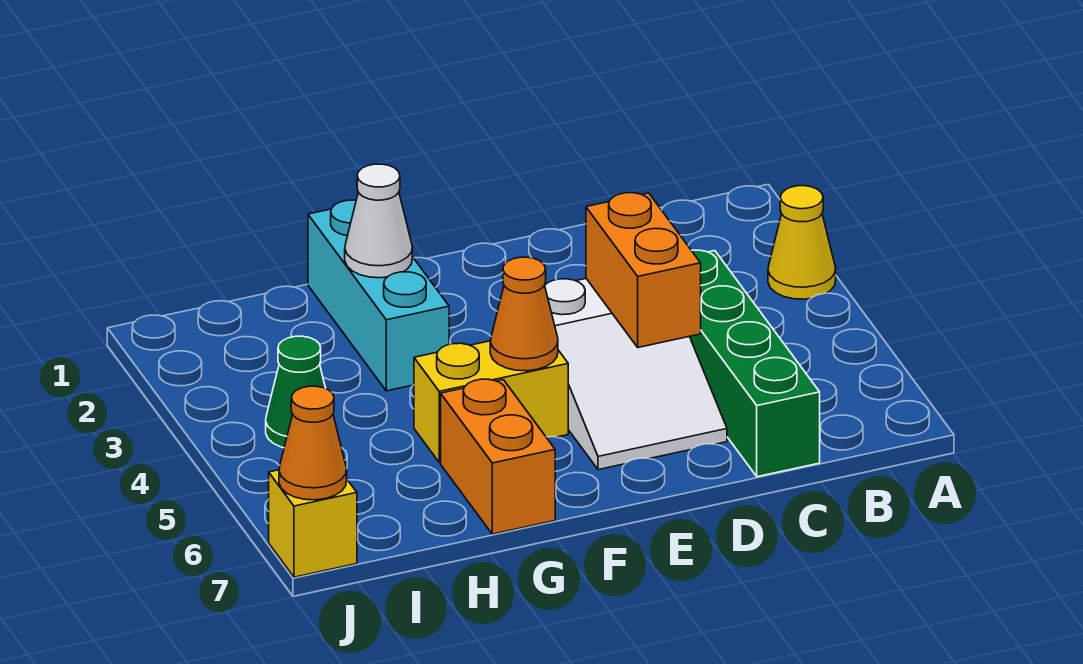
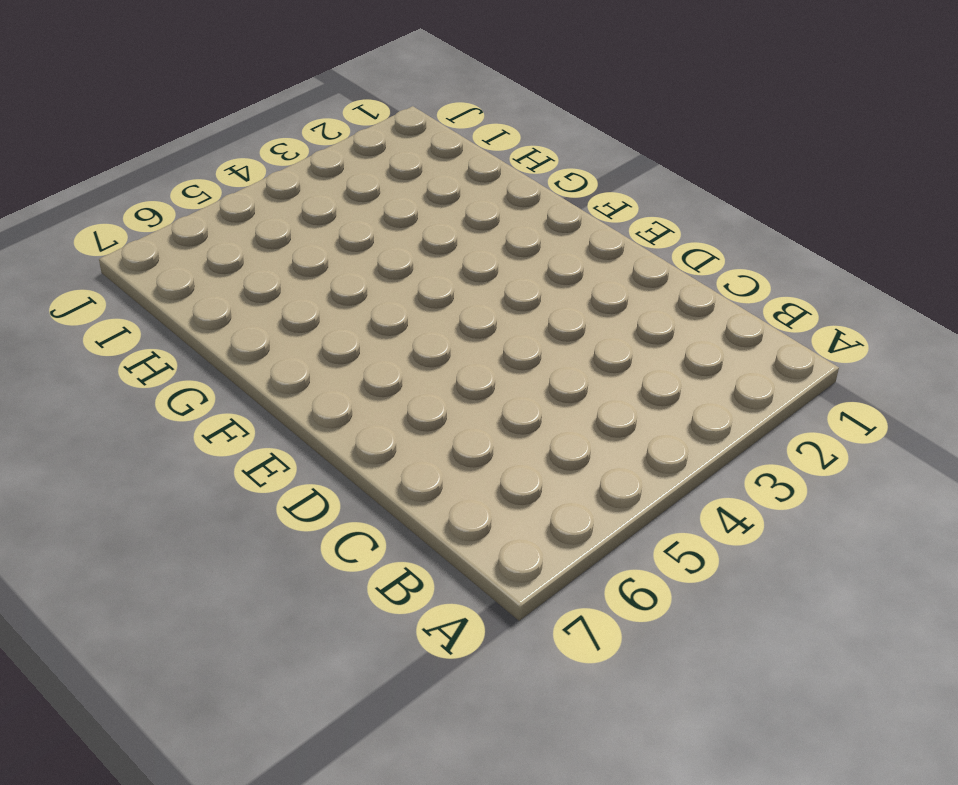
none -> yellow 1x1 cone [768,186,836,299]
none -> green 1x4 brick [690,250,820,477]
none -> white 2x3 slope [545,279,727,470]

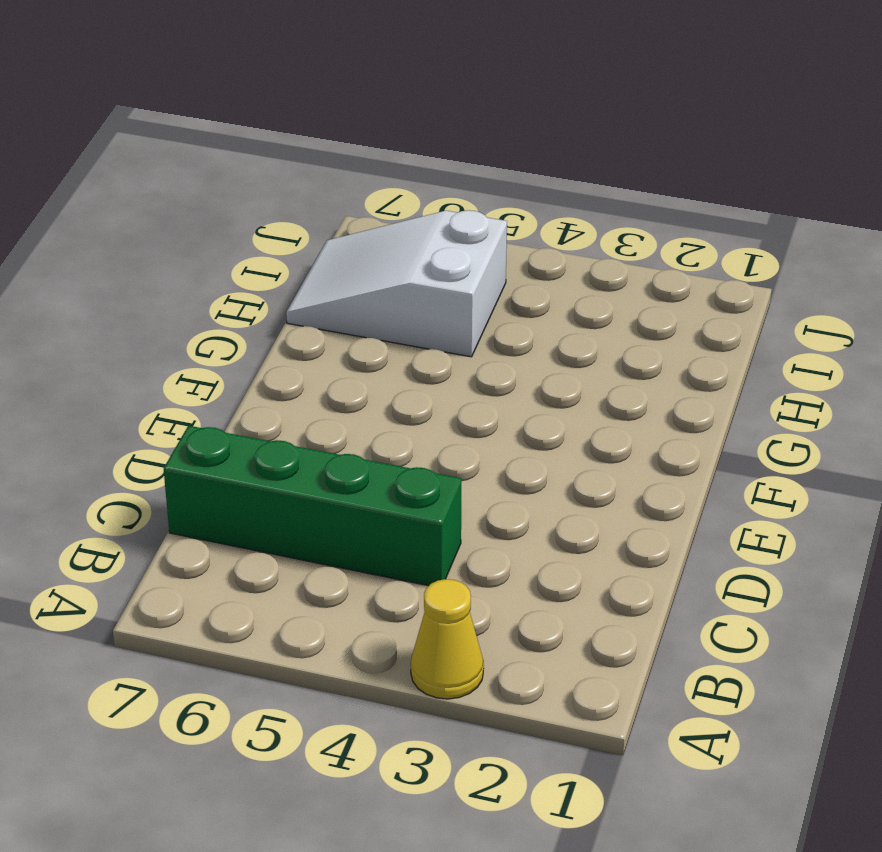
white 2x3 slope [286,210,507,357] -> white 2x3 slope moved to [545,279,727,470]
none -> yellow 1x2 brick [414,341,568,463]
none -> cyan 1x3 brick [308,200,449,391]
none -> orange 1x2 brick [441,379,555,534]

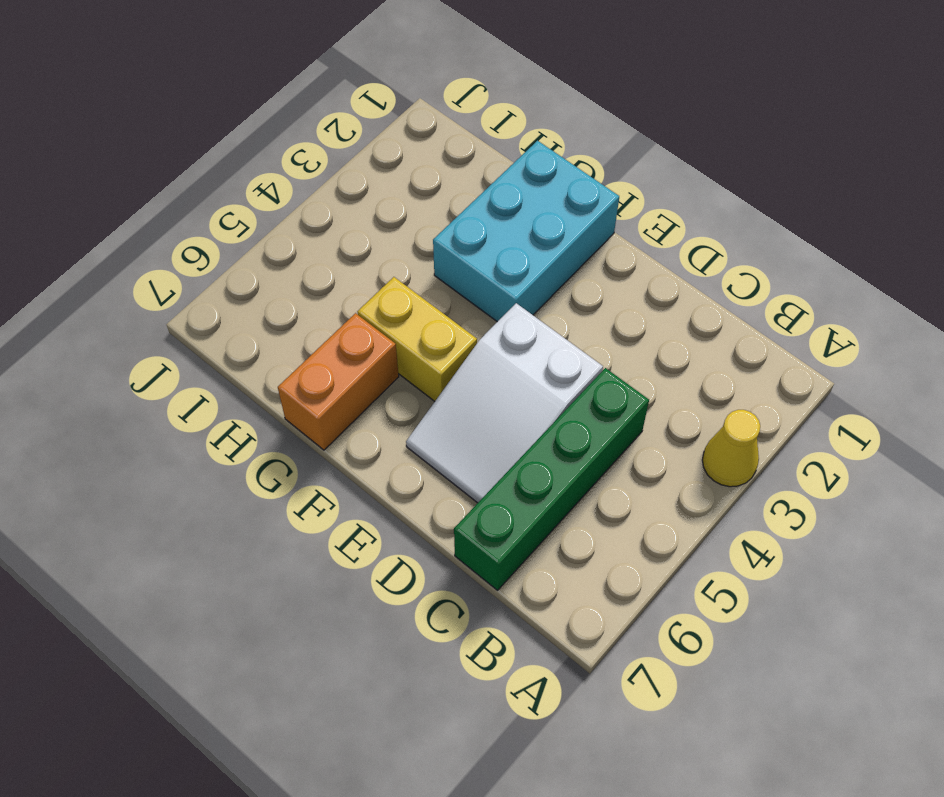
cyan 2x3 brick [433,141,619,322] -> cyan 1x3 brick [308,200,449,391]
none -> green 1x1 cone [266,336,326,448]
none -> yellow 1x1 brick [269,470,357,577]
none -> orange 1x2 brick [586,193,701,348]

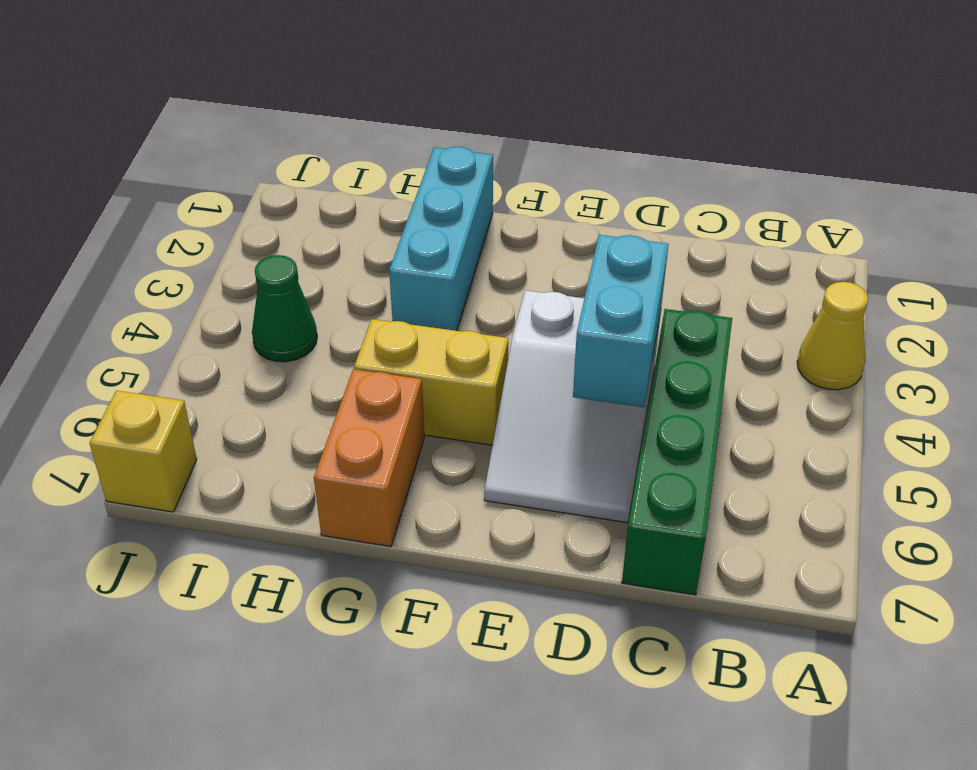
cyan 1x2 brick [573,235,668,407] -> orange 1x2 brick [586,193,701,348]
none -> orange 1x1 cone [490,257,558,371]
none -> white 1x1 cone [345,164,412,278]
none -> orange 1x1 cone [279,386,347,500]

